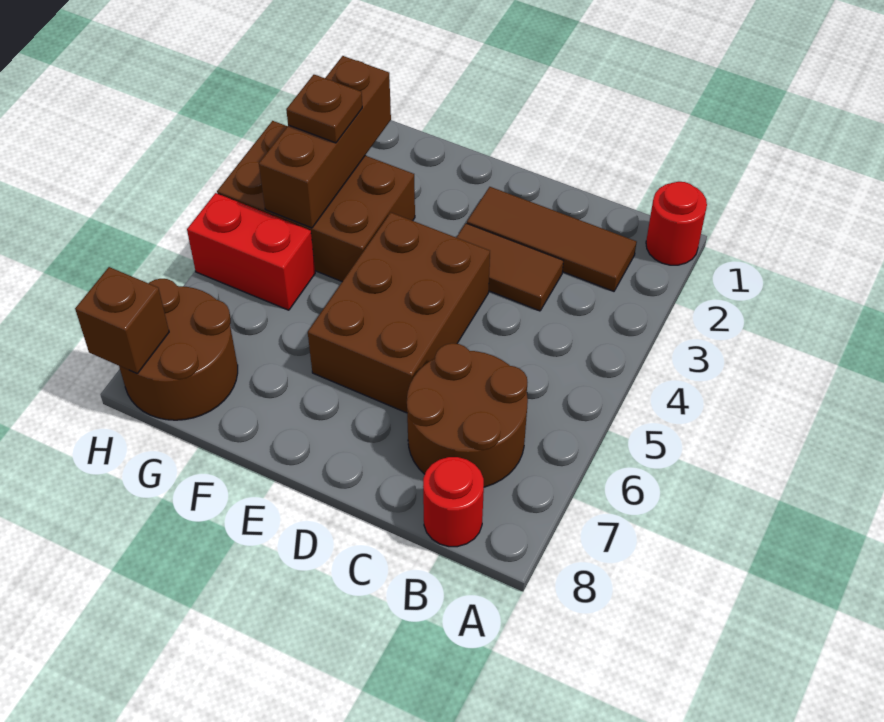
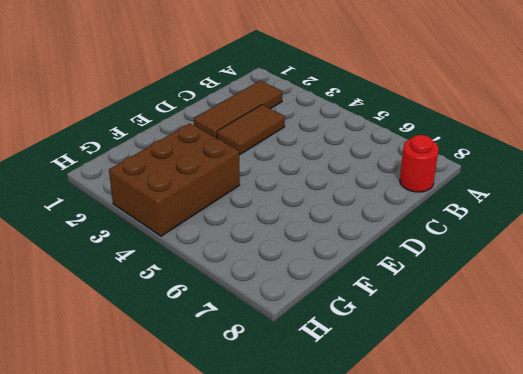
none -> red 1x1 round brick [646,182,707,265]
none -> brown 2x2 round brick [407,343,528,487]
none -> brown 2x3 brick [308,212,490,413]

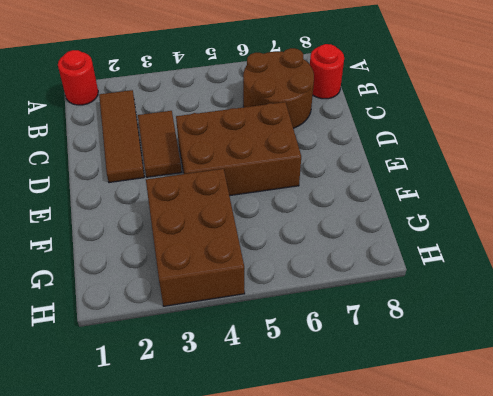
none -> red 1x2 brick [187,193,315,310]
none -> brown 2x2 round brick [119,279,238,420]
none -> brown 1x3 brick [259,56,391,228]

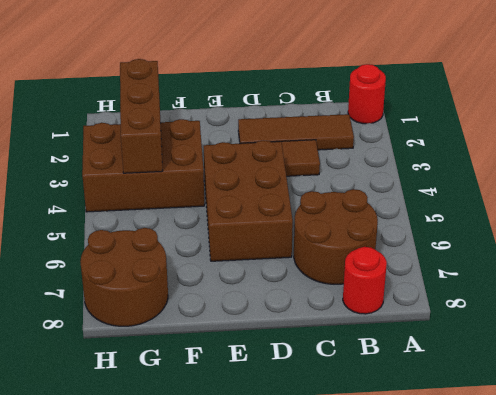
none -> red 1x2 brick [187,193,315,310]
none -> brown 1x1 brick [75,267,169,373]
none -> brown 1x1 plate [286,75,362,143]

